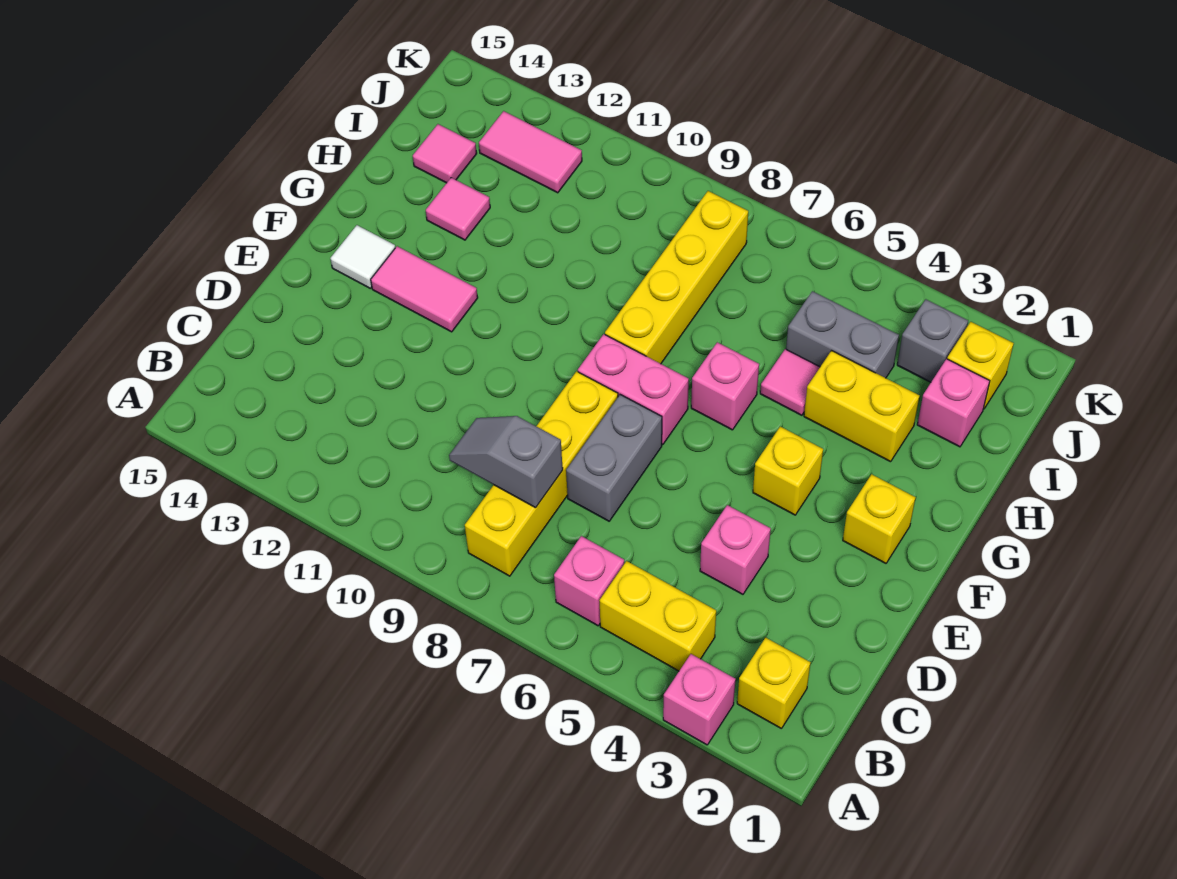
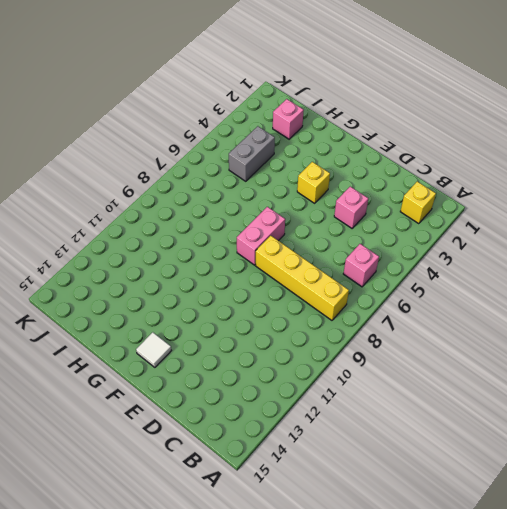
none -> pink 1x1 brick [663,654,736,745]
none -> yellow 1x2 brick [599,561,716,671]
none -> grey 1x2 brick [566,395,662,521]

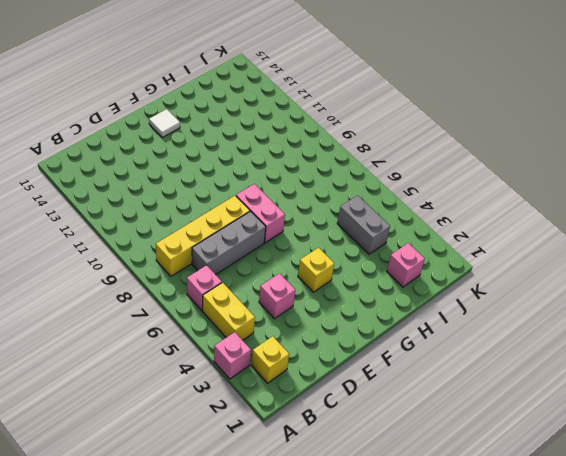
grey 1x3 brick [192,211,266,275] -> grey 1x2 brick [566,395,662,521]
none -> yellow 1x1 brick [843,474,916,563]
none -> pink 1x2 tile [371,246,478,332]
none -> pink 1x1 brick [691,342,759,430]

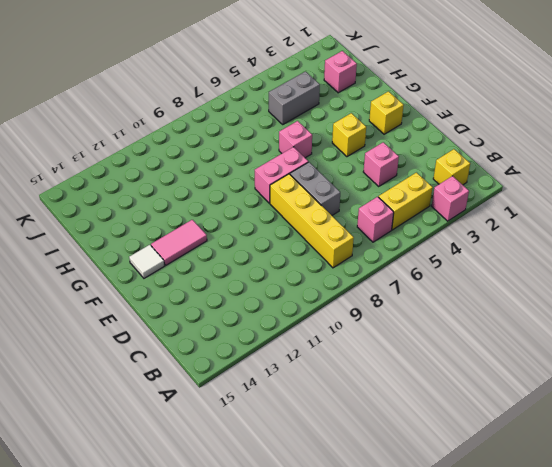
none -> yellow 1x4 brick [605,191,748,364]
none -> yellow 1x2 brick [804,351,919,462]
none -> pink 1x1 tile [760,349,820,415]

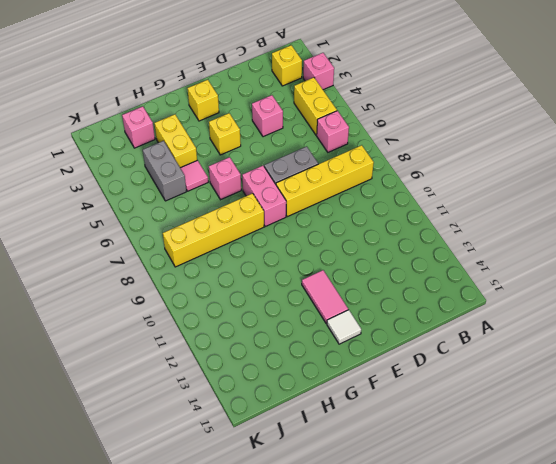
none -> pink 1x1 tile [426,178,490,240]
none -> pink 1x1 tile [413,124,477,183]
none -> yellow 1x1 brick [947,322,1014,409]

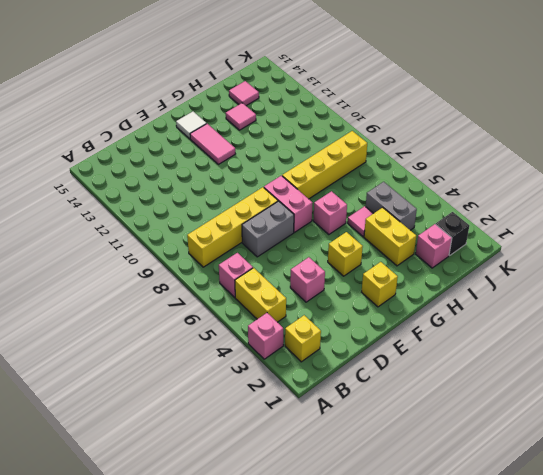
black 1x1 brick [436,212,469,255] -> yellow 1x1 brick [947,322,1014,409]
none -> grey 1x1 brick [897,299,968,382]
none -> pink 1x2 tile [479,111,582,193]
none -> grey 1x2 slope [449,416,563,508]

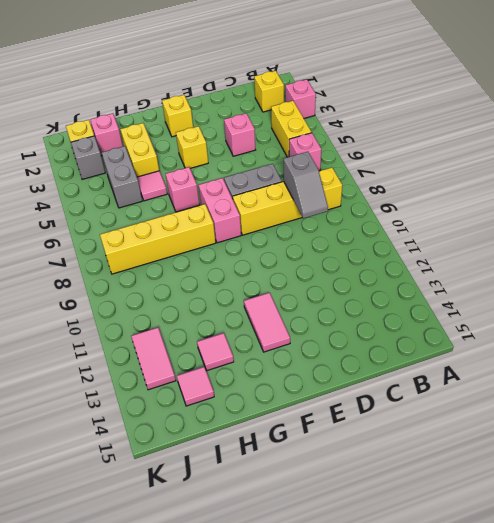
none -> white 1x1 tile [330,225,395,288]

